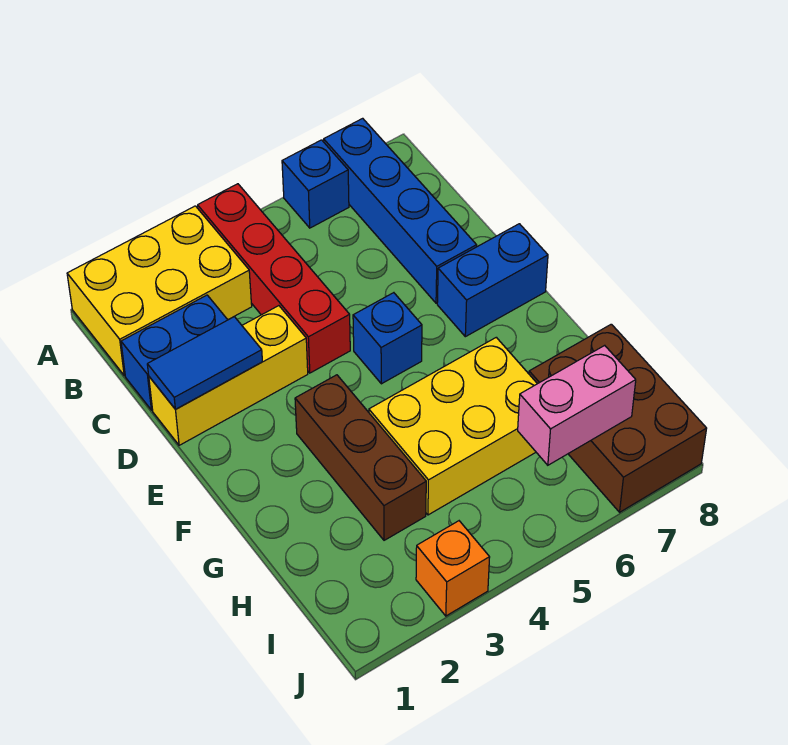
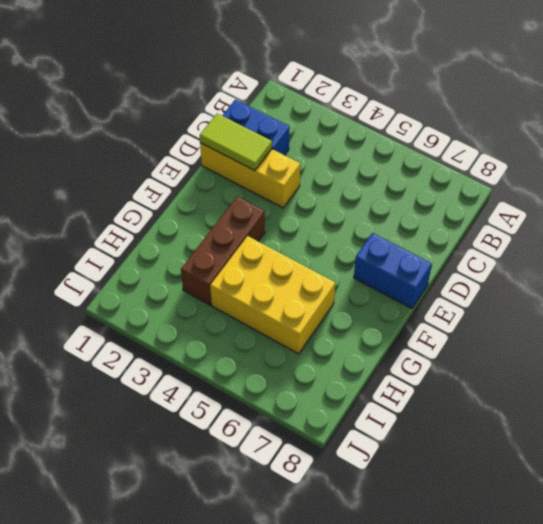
lime 1x2 tile [200,113,272,171] -> blue 1x2 tile [147,317,262,409]
none -> yellow 2x3 brick [67,206,252,376]
none -> red 1x4 brick [198,184,350,373]
none -> blue 1x1 brick [282,140,349,228]

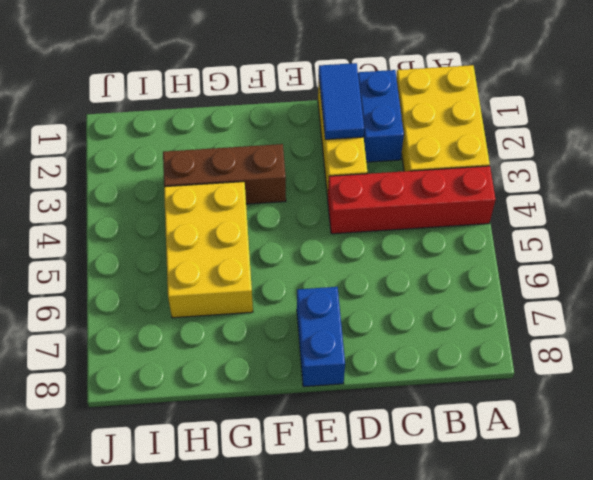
none -> blue 1x1 brick [282,140,349,228]
none -> blue 1x4 brick [324,118,477,303]
none -> blue 1x1 brick [353,293,422,384]

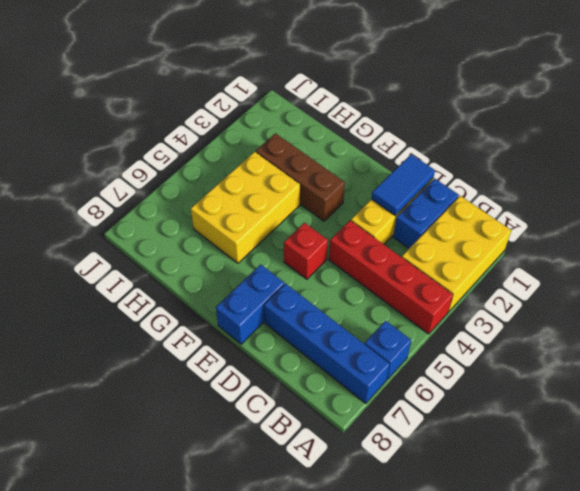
red 1x1 brick [284,223,328,279] -> blue 1x1 brick [353,293,422,384]
none -> brown 2x3 brick [529,324,707,512]
none -> orange 1x1 brick [416,521,490,616]
none -> pink 1x2 brick [518,345,636,465]

